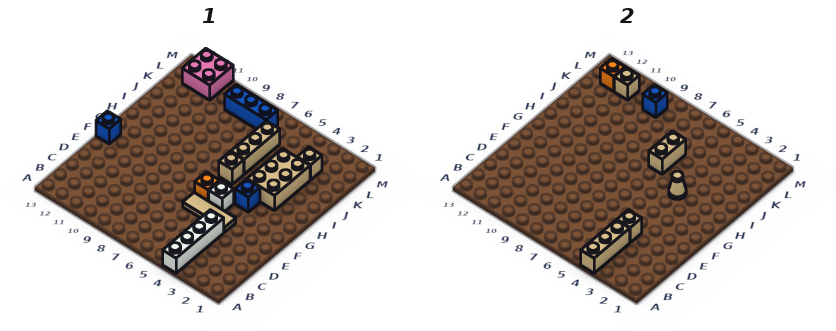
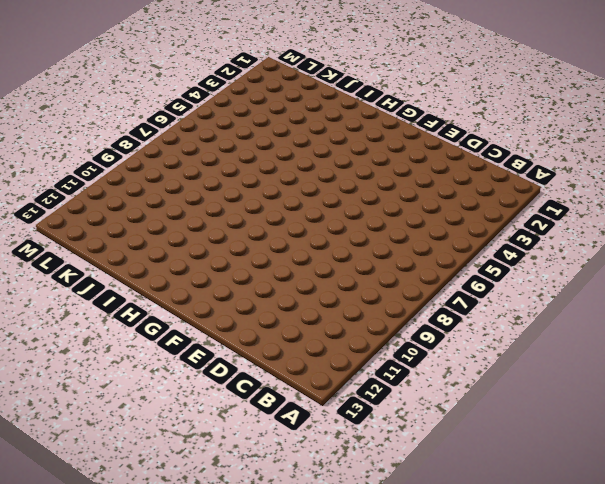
none -> white 1x4 brick [163,210,224,273]
none -> tan 1x3 tile [183,192,236,232]
none -> white 1x1 brick [209,181,234,211]

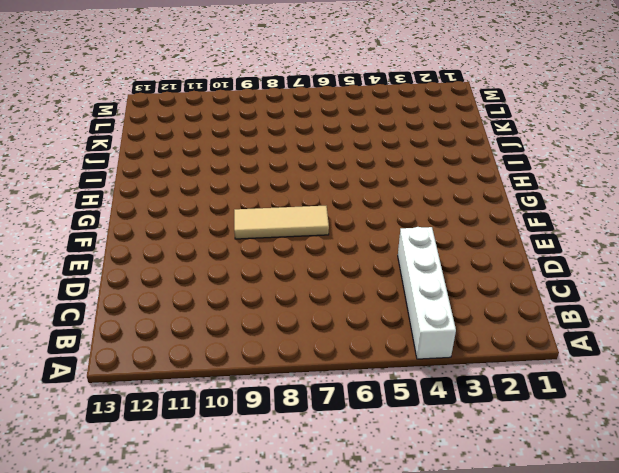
tan 1x3 tile [234,206,329,239] -> tan 1x3 tile moved to [183,192,236,232]
none -> white 1x1 brick [209,181,234,211]
none -> orange 1x1 brick [195,172,220,201]
none -> blue 1x1 brick [96,111,121,144]

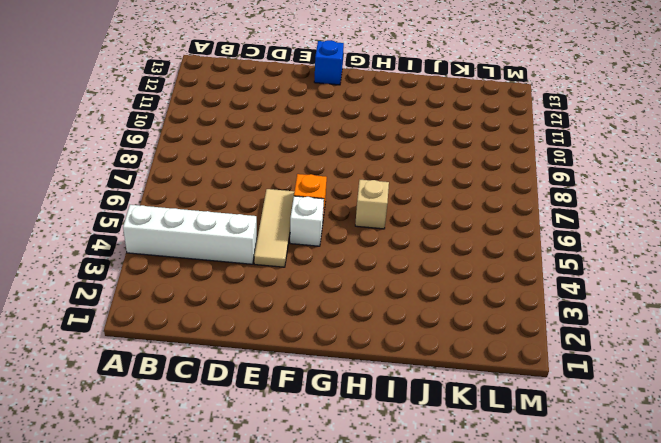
none -> blue 1x1 brick [235,179,260,212]
none -> tan 2x3 brick [247,149,310,211]
none -> tan 1x3 brick [231,121,280,174]

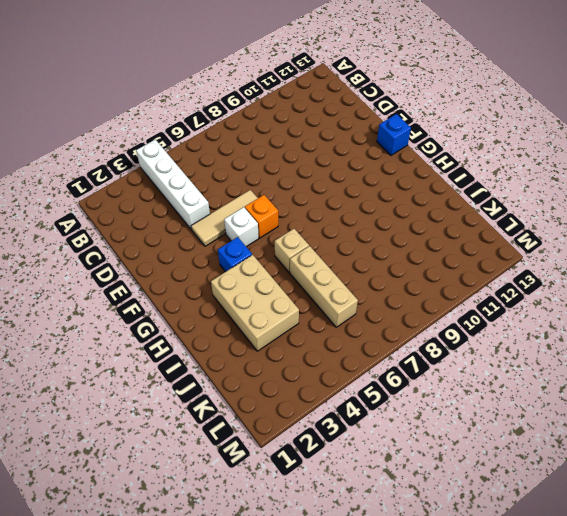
none -> tan 1x1 brick [297,147,322,180]
none -> blue 1x3 brick [225,85,278,129]
none -> pink 2x2 brick [182,48,233,100]

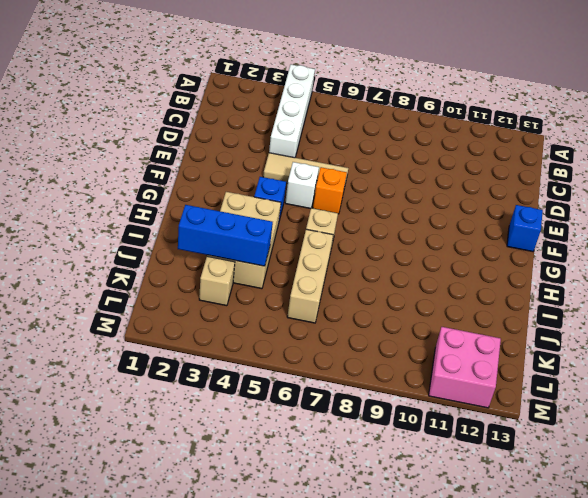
blue 1x3 brick [178,205,273,266] -> blue 1x3 brick moved to [225,85,278,129]
none -> tan 1x3 brick [581,220,630,273]
none -> tan 1x1 brick [617,210,642,243]
none -> tan 1x1 cone [669,171,686,199]

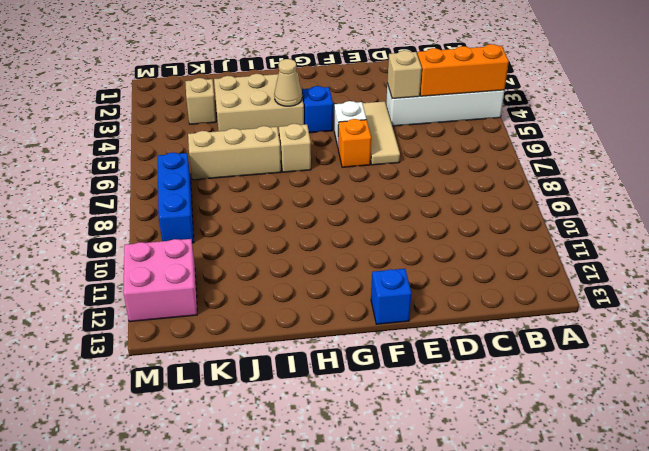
orange 1x3 brick [417,44,509,96] -> tan 1x3 brick [581,220,630,273]
none -> tan 1x2 brick [649,131,686,174]
none -> blue 1x1 brick [643,85,667,118]
none -> tan 1x1 brick [614,67,639,100]

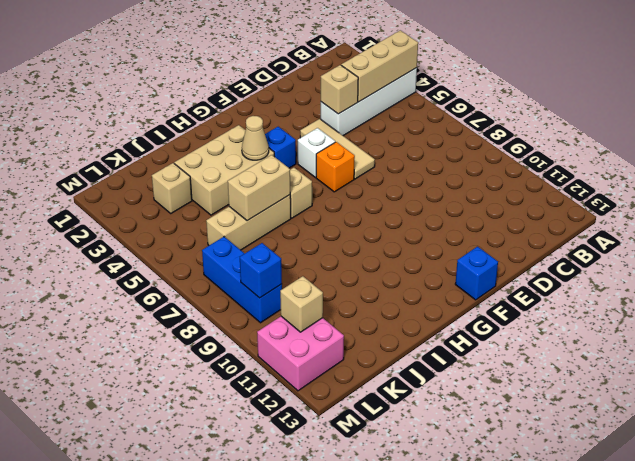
none -> orange 1x1 brick [600,59,625,91]

